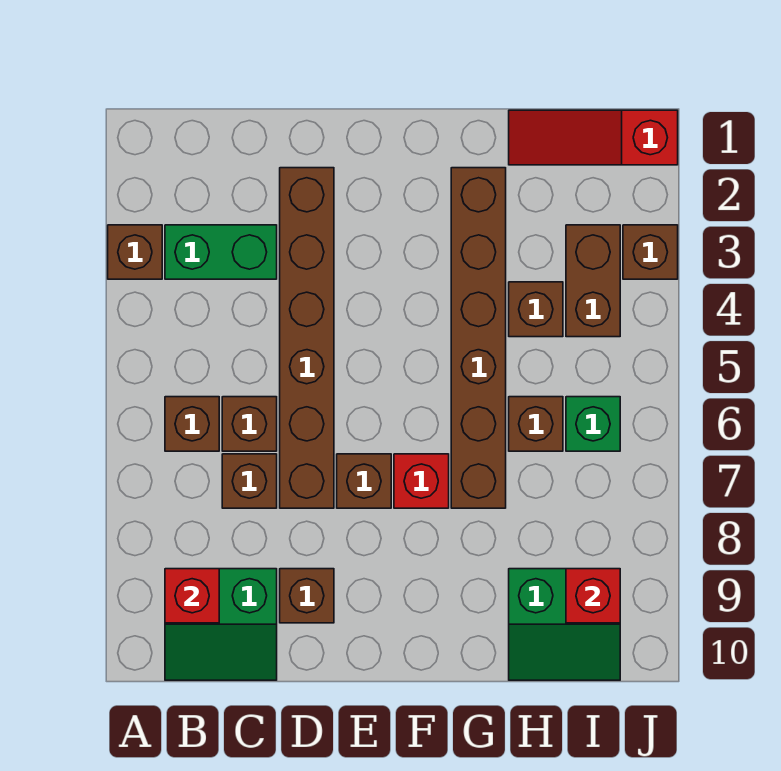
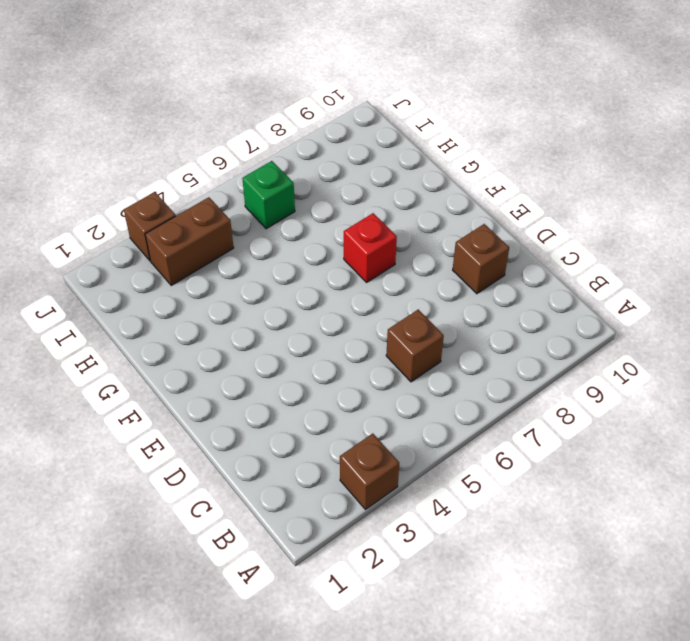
none -> green 1x2 brick [165,225,277,279]
none -> brown 1x1 brick [165,397,219,451]
none -> green 2x2 slope [165,569,277,680]

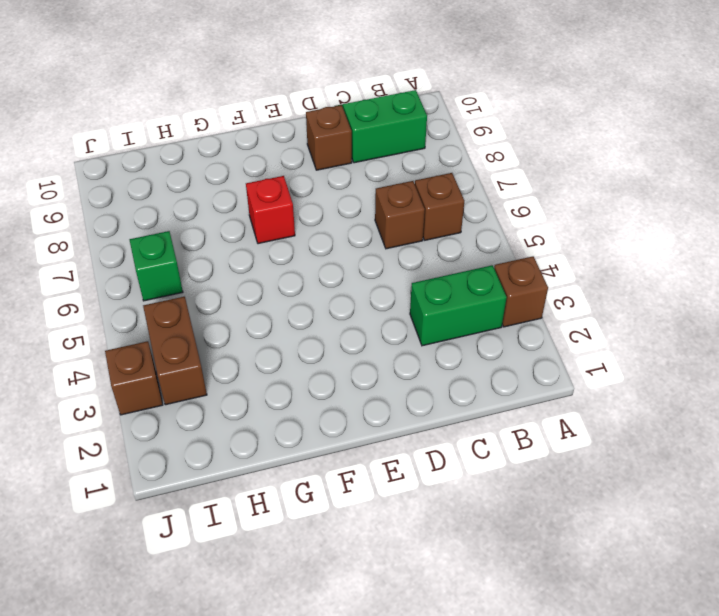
none -> brown 1x1 brick [222,454,277,508]
none -> brown 1x6 brick [280,168,334,508]
none -> brown 1x1 brick [337,454,391,508]

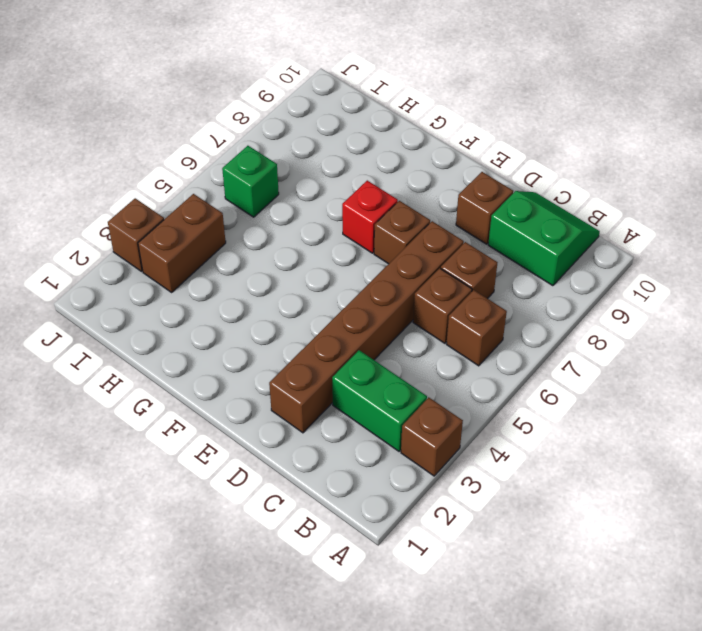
none -> brown 1x6 brick [451,168,506,508]
none -> red 1x3 slope [509,110,678,165]
none -> brown 1x1 brick [509,282,563,337]

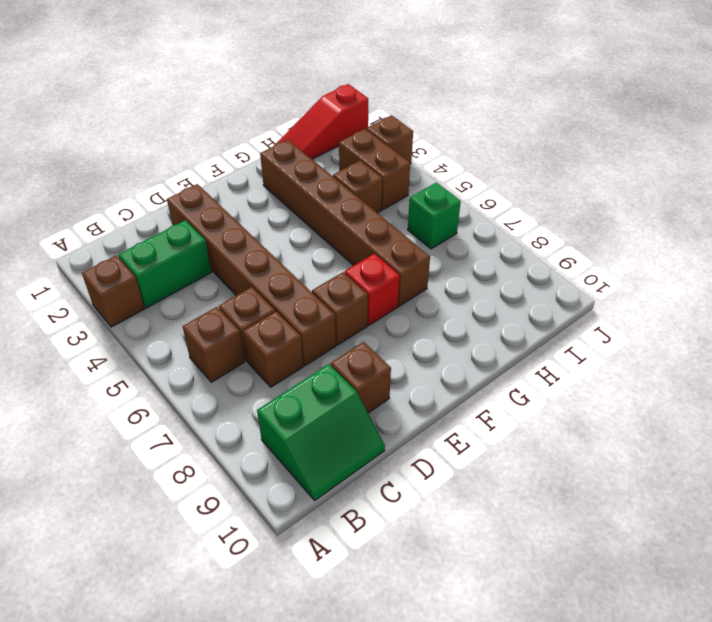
none -> brown 1x1 brick [509,397,563,451]
none -> green 2x2 slope [509,569,620,680]
none -> red 1x1 brick [165,569,219,623]

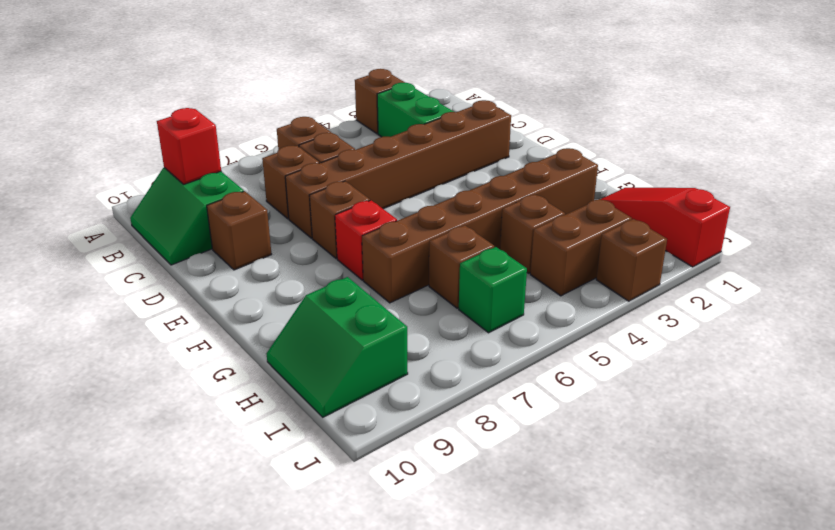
none -> red 1x1 brick [566,569,620,623]

